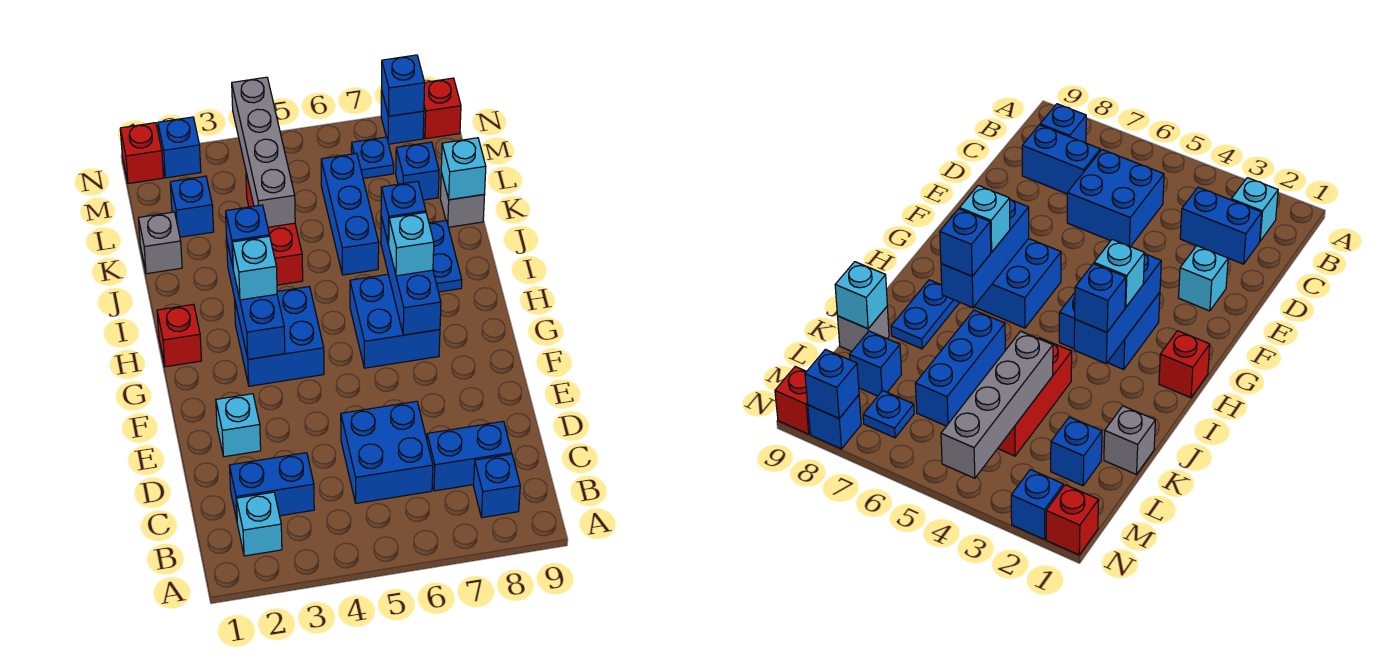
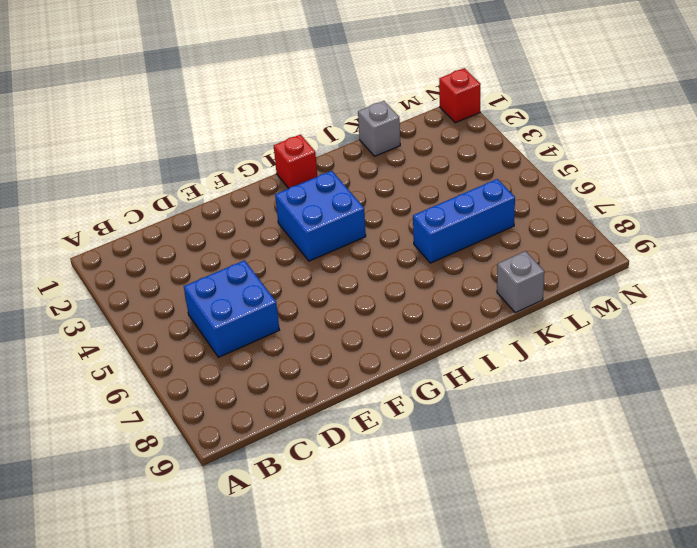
none -> cyan 1x1 brick [236,492,282,556]
none -> blue 1x1 brick [474,454,520,518]
none -> blue 1x2 brick [229,453,314,520]
none -> blue 1x2 brick [427,421,512,491]

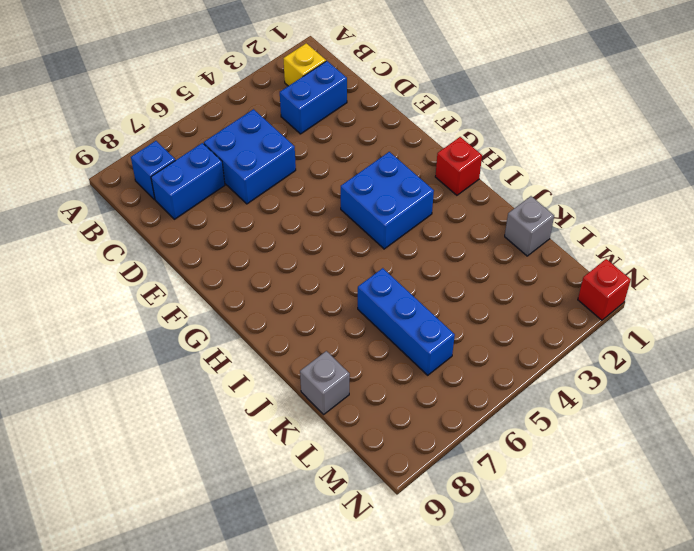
yellow 1x1 brick [283,43,326,86] -> cyan 1x1 brick [236,492,282,556]
none -> cyan 1x1 brick [216,394,261,457]
none -> blue 2x2 brick [350,274,440,368]
none -> blue 1x2 plate [429,220,462,292]
none -> red 1x3 brick [246,173,303,285]

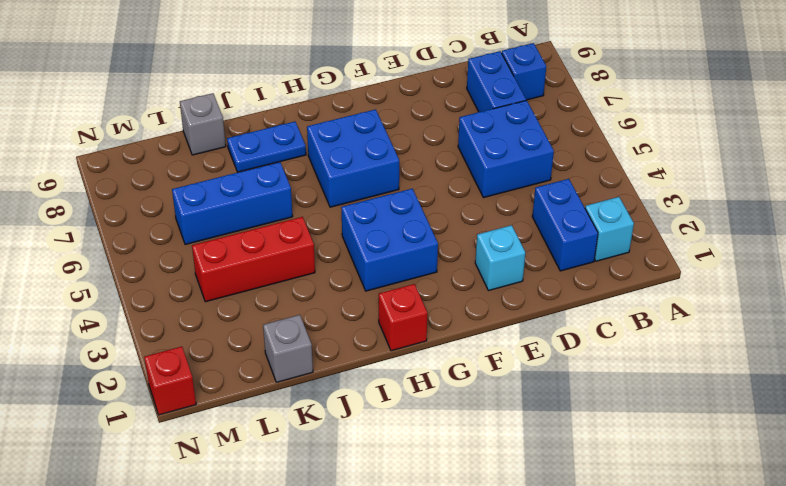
none -> blue 1x1 brick [170,176,214,237]
none -> blue 1x1 brick [396,142,439,200]
none -> blue 1x1 plate [351,137,394,179]
none -> blue 1x1 brick [158,117,201,178]

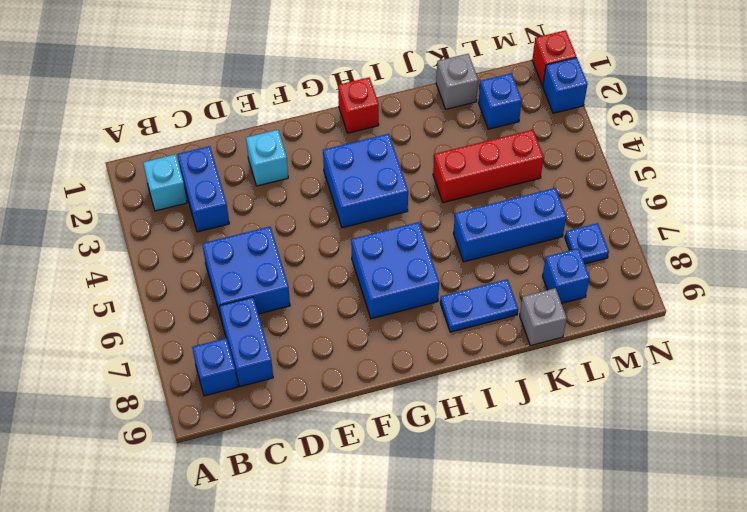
none -> blue 1x1 brick [381,90,424,144]
none -> red 1x1 brick [423,78,461,139]
none -> blue 1x3 brick [227,243,285,359]
none -> blue 1x3 brick [381,217,441,335]

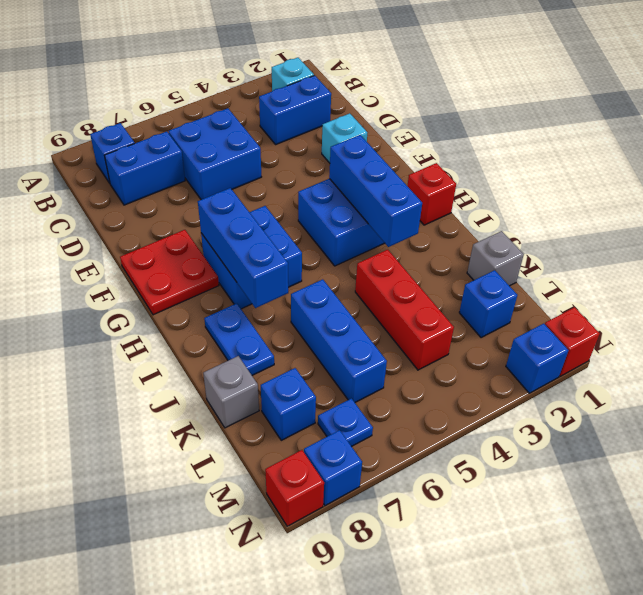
red 2x2 plate [120,230,219,315] -> none
none -> grey 1x4 brick [232,77,295,227]
none -> cyan 1x1 brick [441,138,486,200]
none -> blue 1x1 brick [382,55,425,116]
none -> cyan 1x1 brick [232,236,277,300]

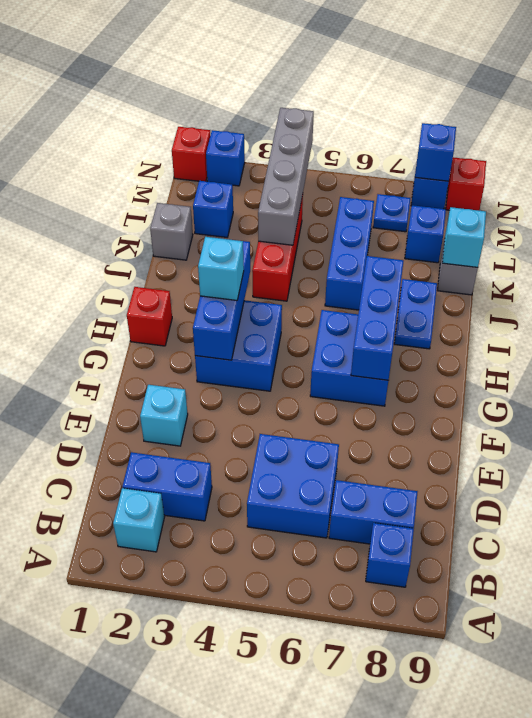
none -> cyan 1x1 brick [388,212,434,276]
none -> blue 1x1 brick [226,205,269,266]
none -> blue 1x1 brick [381,181,426,244]

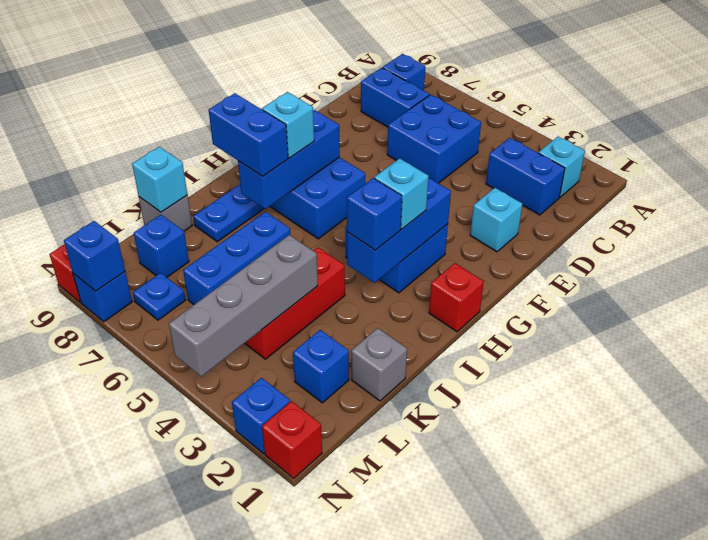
blue 1x2 brick [209,93,288,177] -> blue 1x1 brick [381,181,426,244]

